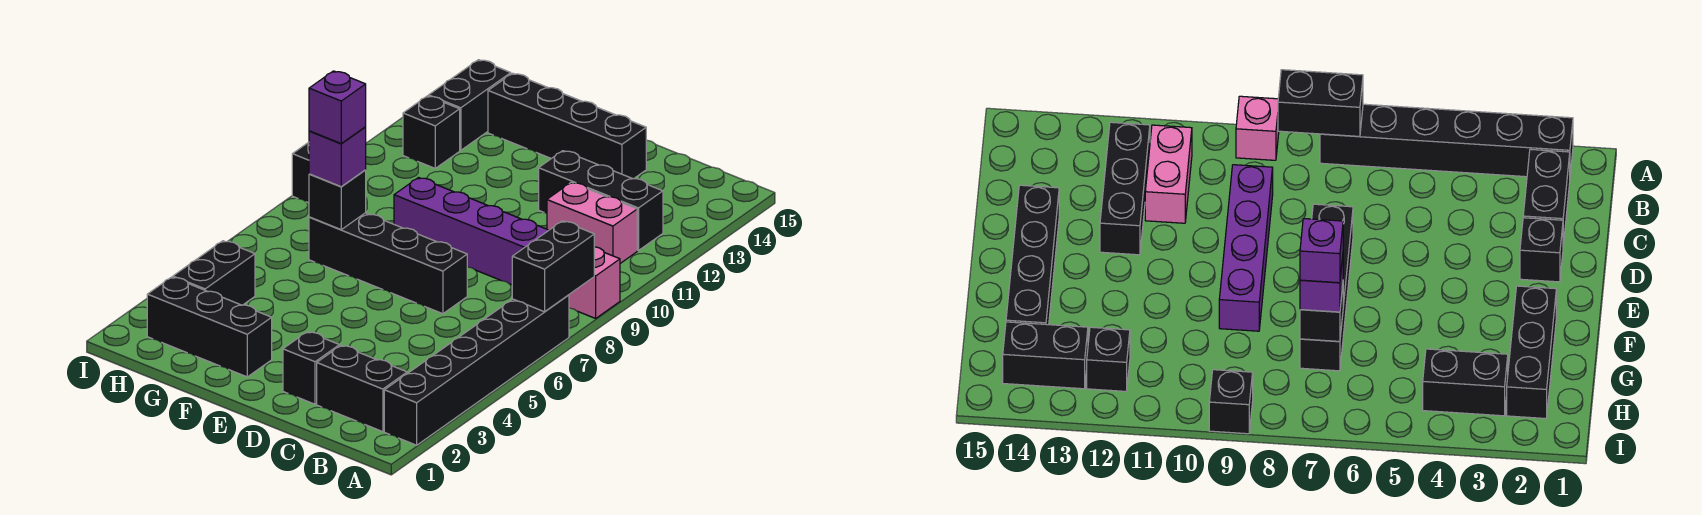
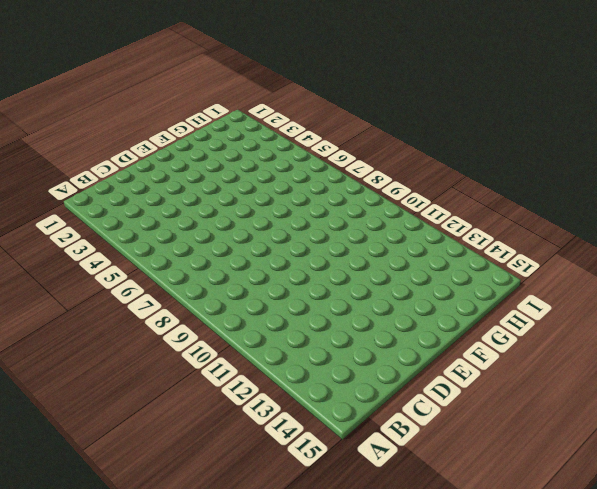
none -> black 1x6 brick [384,295,569,445]
none -> pink 1x1 brick [569,247,620,318]
none -> black 1x2 brick [317,345,407,432]

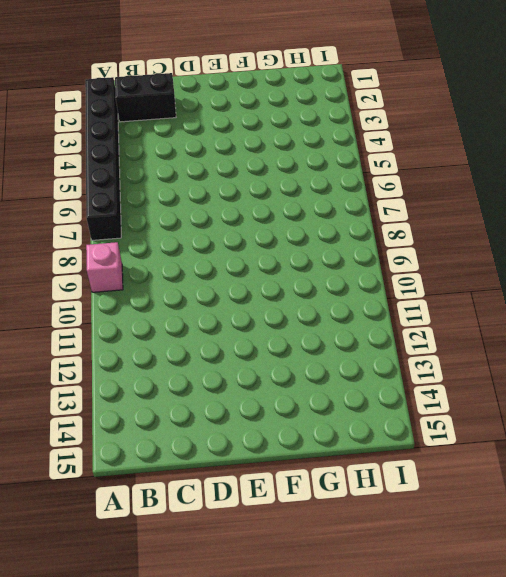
none -> pink 1x2 brick [547,182,637,263]
none -> black 1x3 brick [539,151,663,251]
none -> purple 1x4 brick [394,178,549,285]

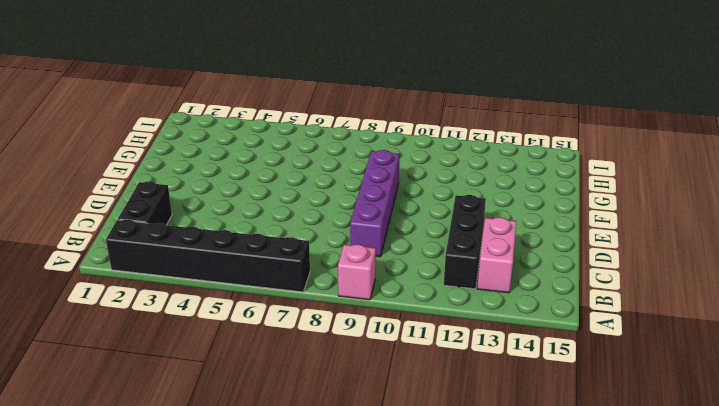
pink 1x2 brick [477,217,516,293] -> pink 1x2 brick moved to [547,182,637,263]
none -> black 1x1 brick [283,332,339,404]
none -> black 1x4 brick [309,213,467,314]
none -> black 1x4 brick [488,73,646,179]

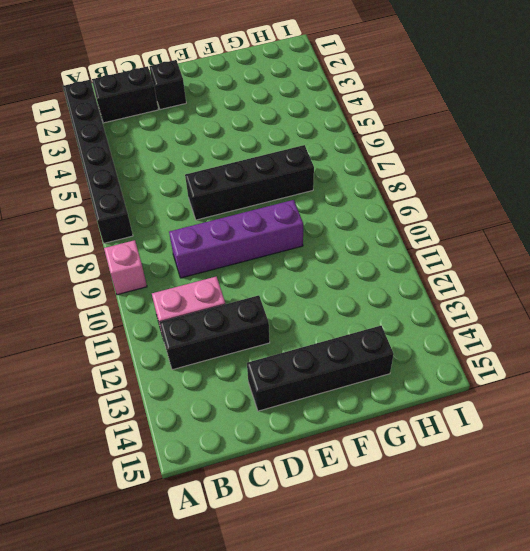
none -> black 1x3 brick [147,277,272,377]
none -> black 1x2 brick [173,241,255,305]
none -> black 1x1 brick [403,96,460,168]

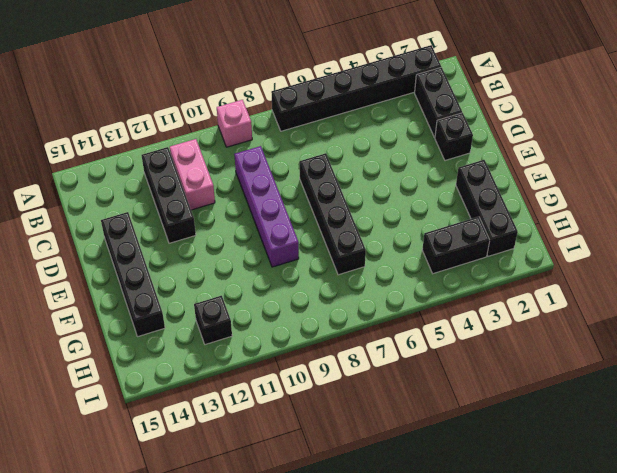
none -> black 1x2 brick [429,60,511,150]
none -> black 1x1 brick [292,142,309,203]
none -> black 1x2 brick [512,221,594,312]

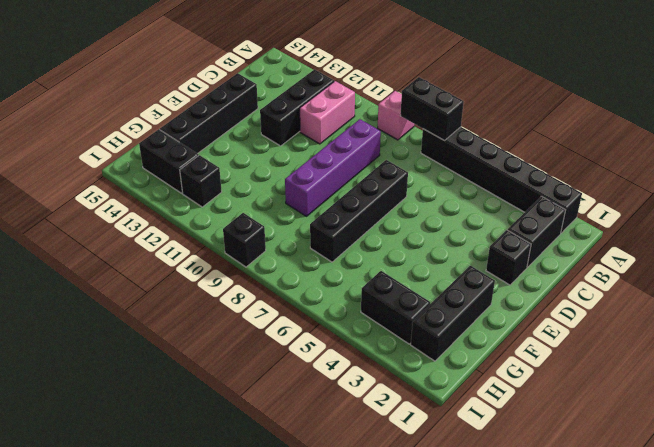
none -> black 1x1 brick [309,170,366,230]
none -> purple 1x1 brick [309,127,366,186]
none -> purple 1x1 brick [309,71,366,143]

